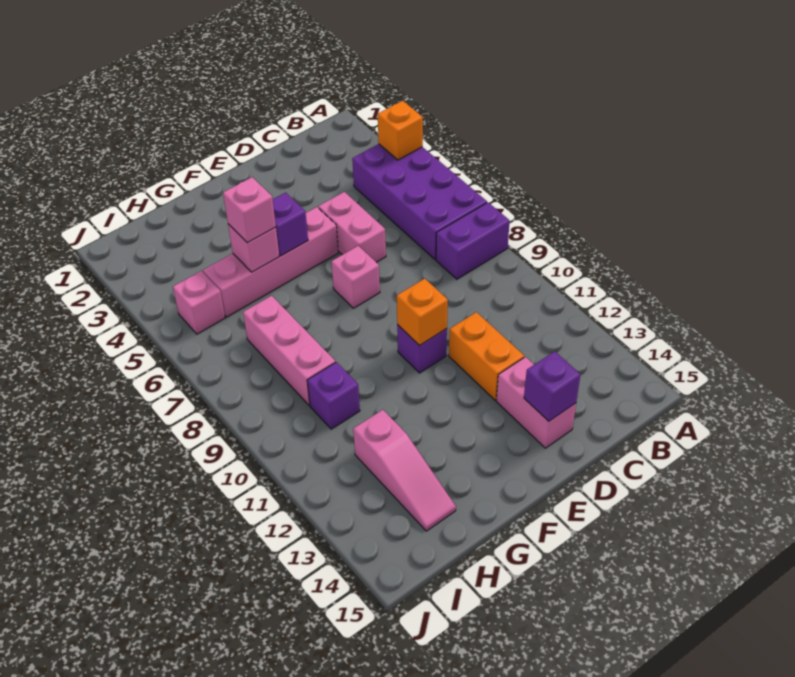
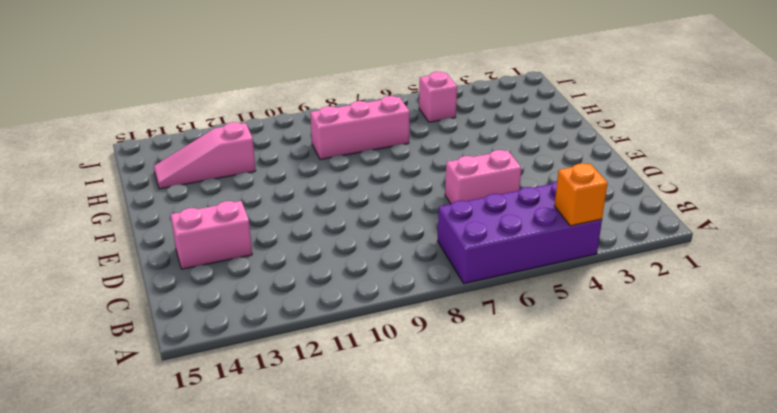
none -> purple 1x2 brick [436,202,510,279]
none -> orange 1x2 brick [449,312,524,400]
none -> pink 1x4 brick [203,207,338,317]

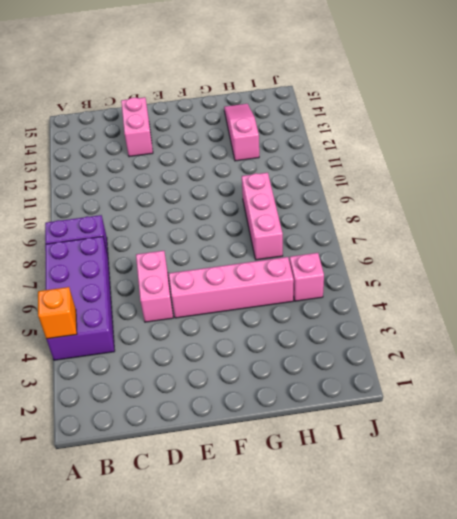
none -> orange 1x2 brick [449,312,524,400]
none -> pink 1x1 brick [331,246,380,308]
none -> purple 1x1 brick [397,325,447,373]

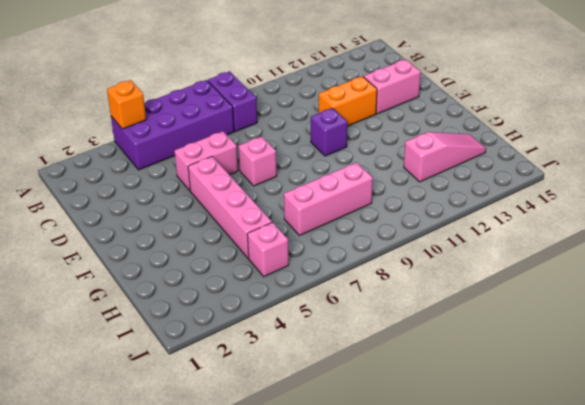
none -> purple 1x1 brick [307,362,360,429]
none -> purple 1x1 brick [524,351,580,421]
none -> orange 1x1 brick [397,279,448,346]

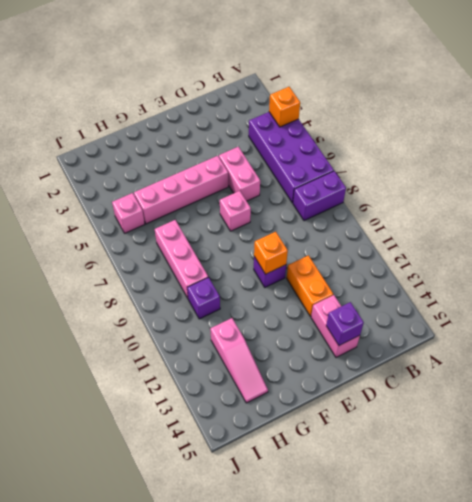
none -> purple 1x1 brick [273,192,308,256]
none -> pink 1x1 brick [228,224,279,272]
none -> pink 1x1 brick [223,177,276,243]

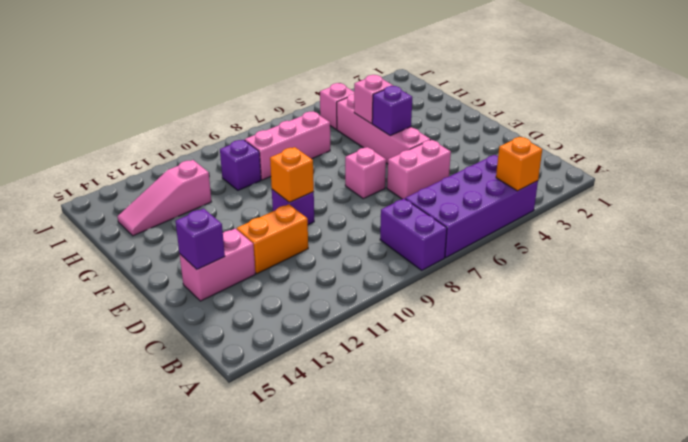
none -> pink 1x1 brick [223,177,276,243]

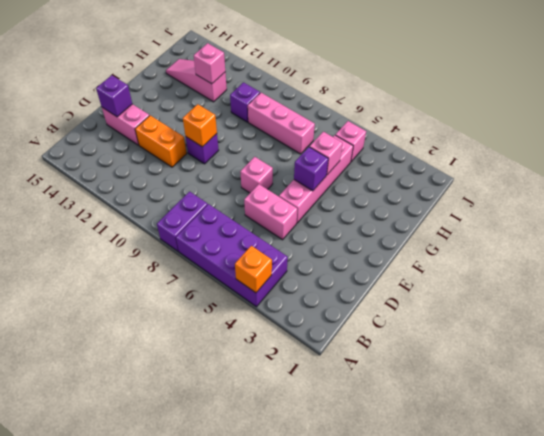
pink 1x1 brick [194,43,225,84] -> pink 1x1 brick moved to [223,177,276,243]

